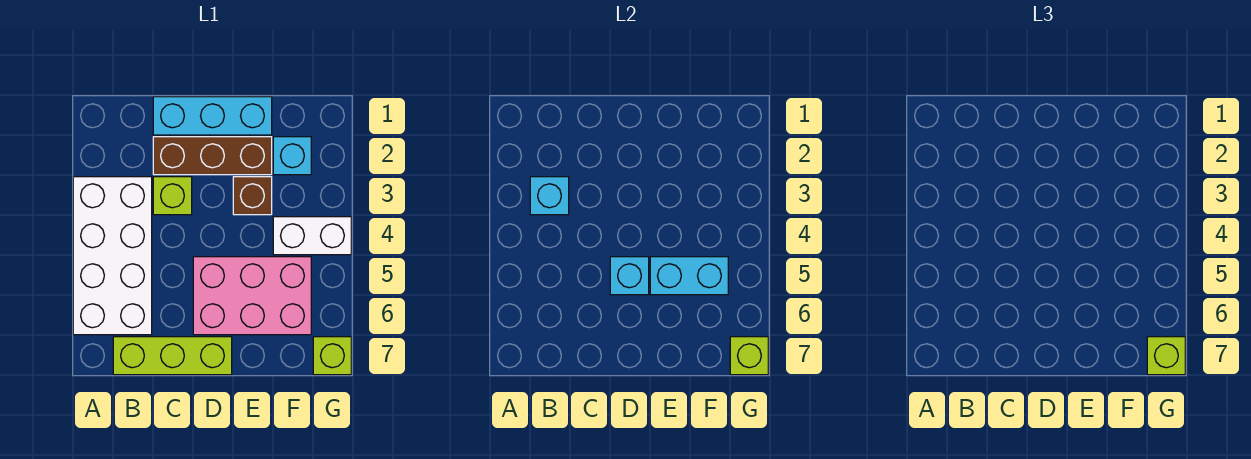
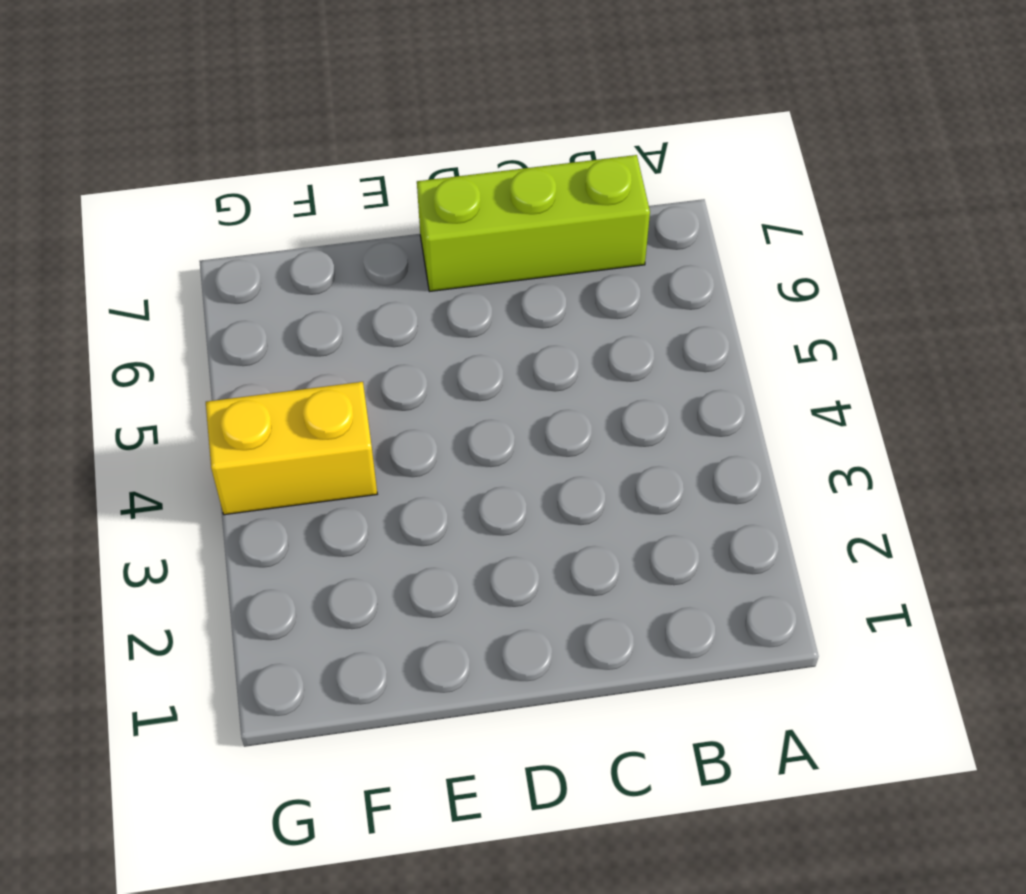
yellow 1x2 brick [206,382,377,515] -> white 1x2 brick [273,217,351,255]
none -> white 2x4 brick [73,177,152,335]
none -> cyan 1x3 brick [153,97,272,135]
none -> brown 1x3 brick [153,137,272,175]

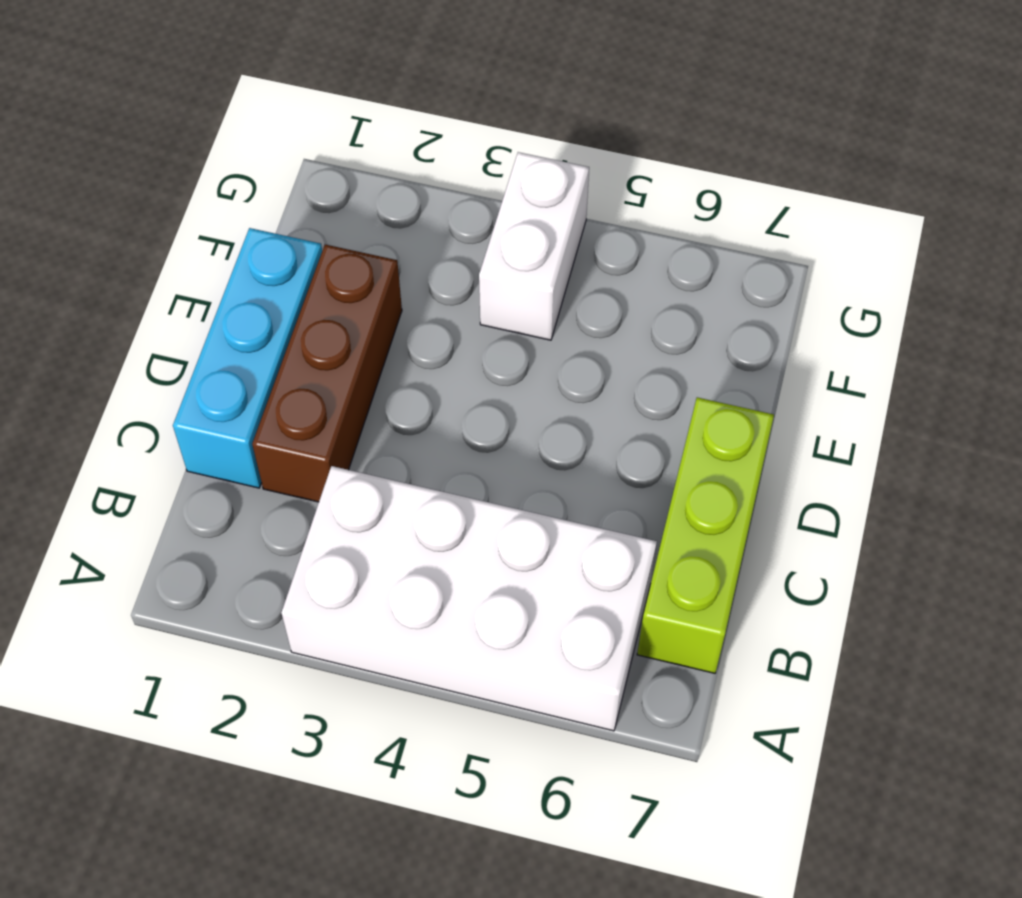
none -> lime 1x1 brick [153,177,192,215]
none -> pink 2x3 brick [193,257,311,335]
none -> brown 1x1 brick [233,177,272,215]

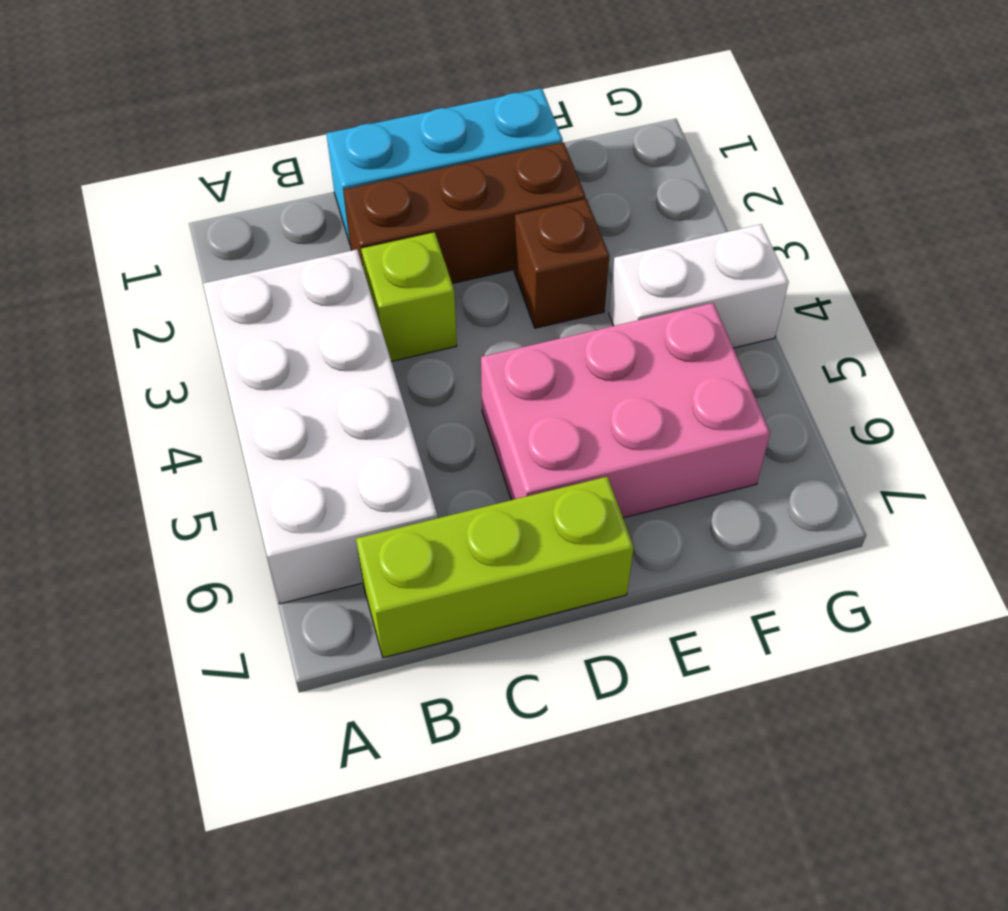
none -> cyan 1x1 brick [273,137,311,175]
none -> lime 1x1 brick [313,337,351,375]
none -> cyan 1x1 brick [530,177,569,215]

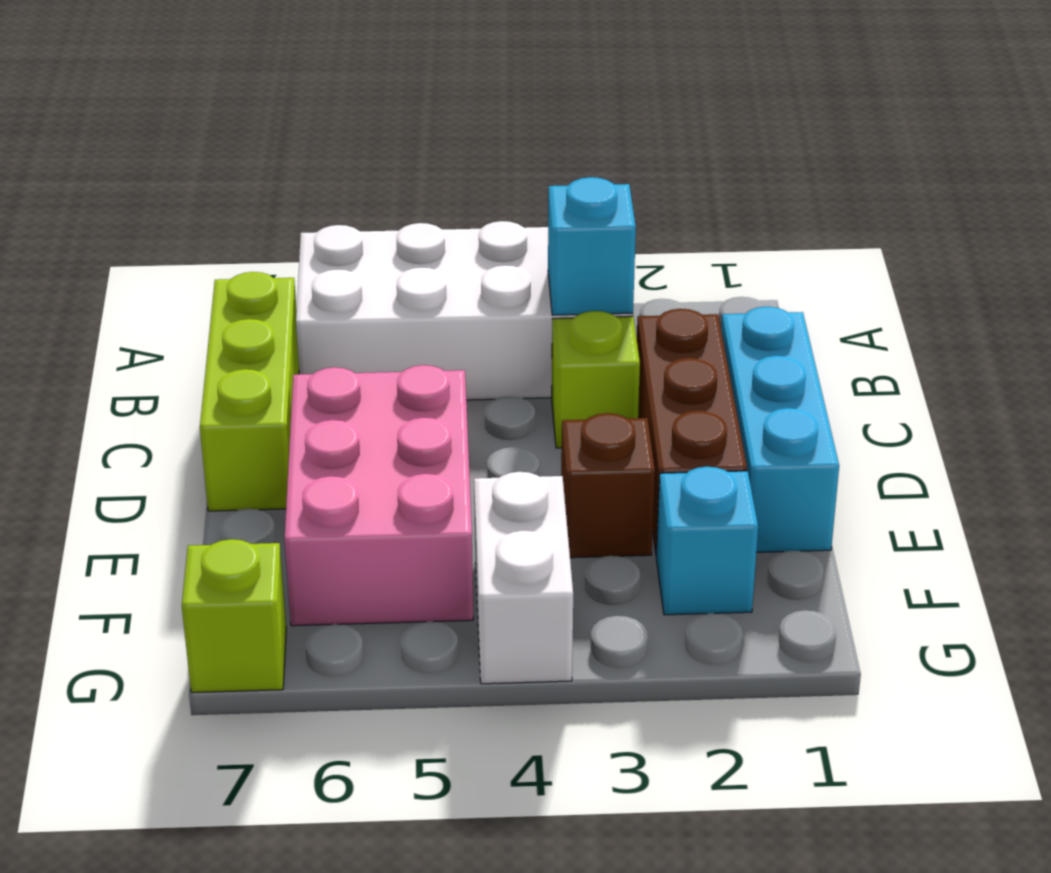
none -> cyan 1x1 brick [610,257,649,295]
none -> cyan 1x2 brick [650,257,728,295]
none -> lime 1x1 brick [730,337,768,375]

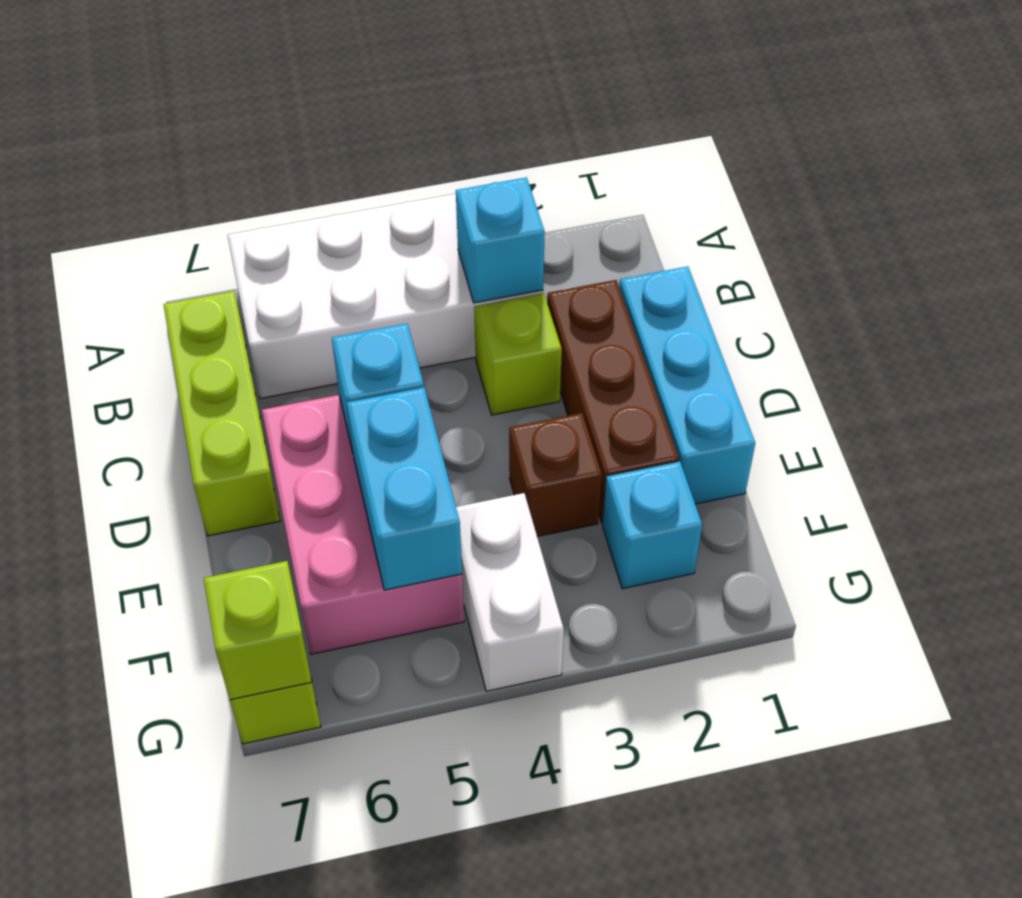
none -> lime 1x1 brick [1147,337,1185,375]

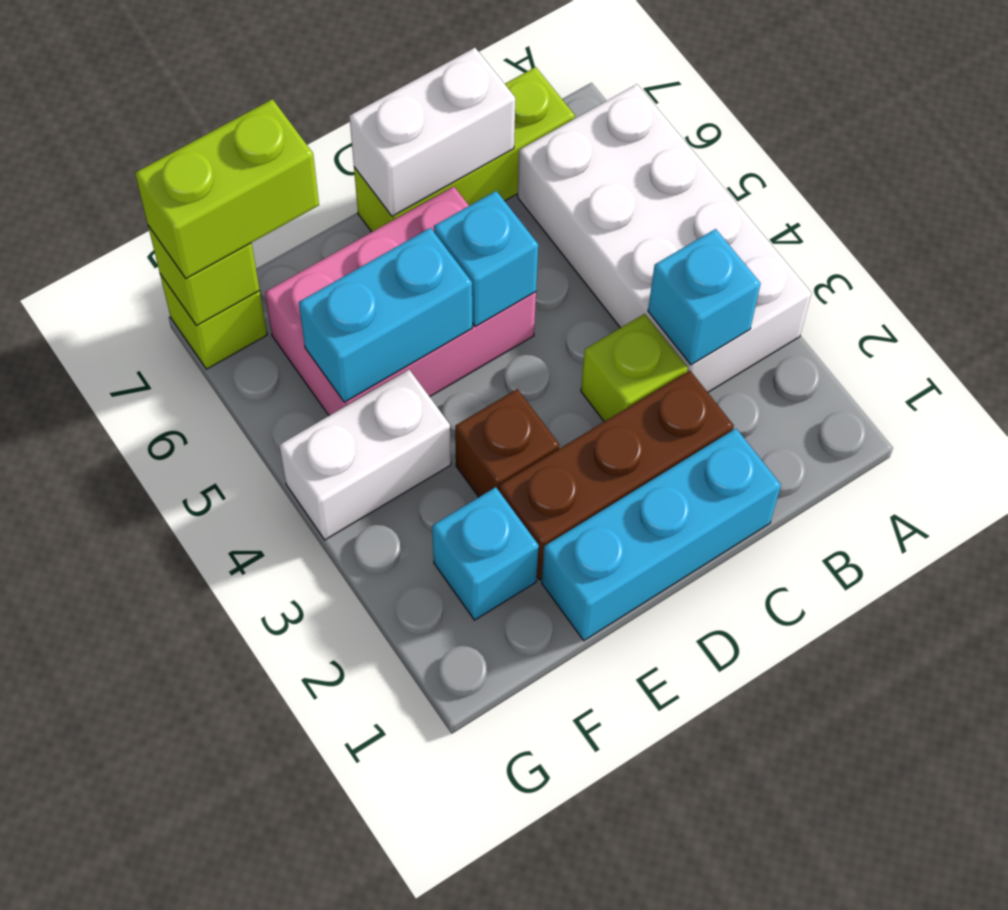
white 1x2 brick [349,48,515,216] -> none
lime 1x2 brick [135,99,319,279] -> lime 1x1 brick [1147,337,1185,375]

